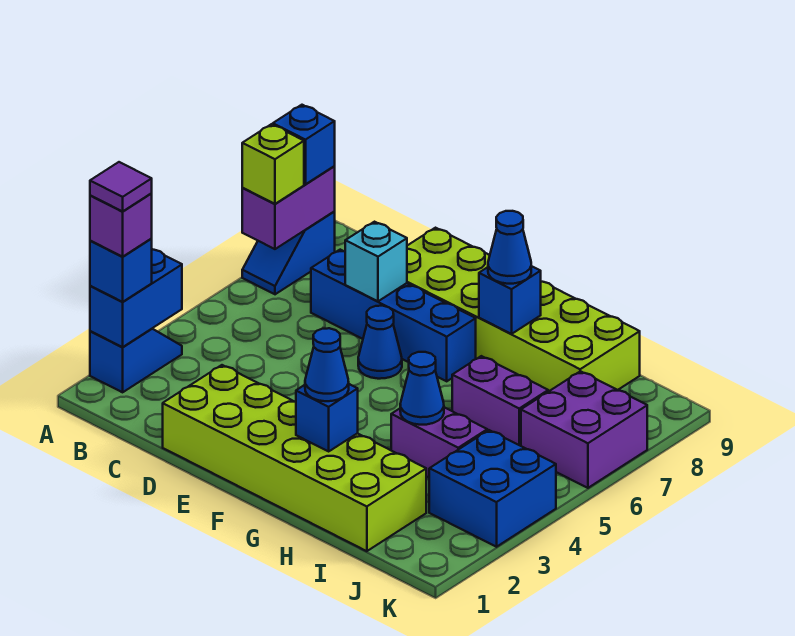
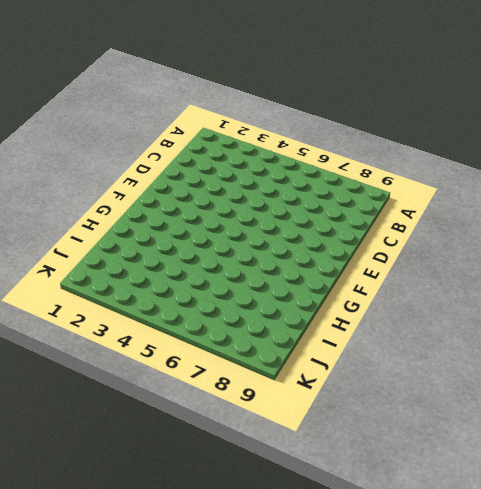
none -> blue 1x2 slope [90,329,182,392]
none -> blue 1x2 slope [242,212,335,294]
none -> blue 1x4 brick [311,250,476,381]

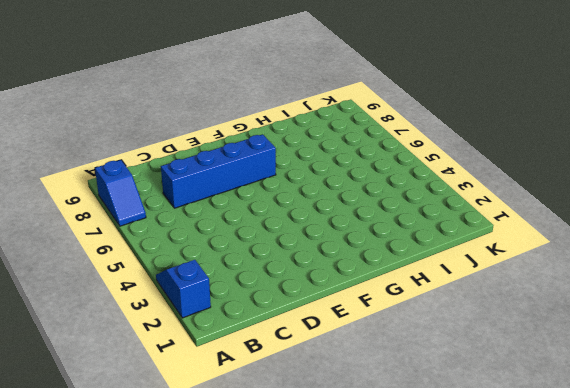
none -> lime 2x6 brick [163,365,426,551]
none -> lime 2x6 brick [407,228,640,392]
none -> blue 1x1 cone [358,306,402,379]

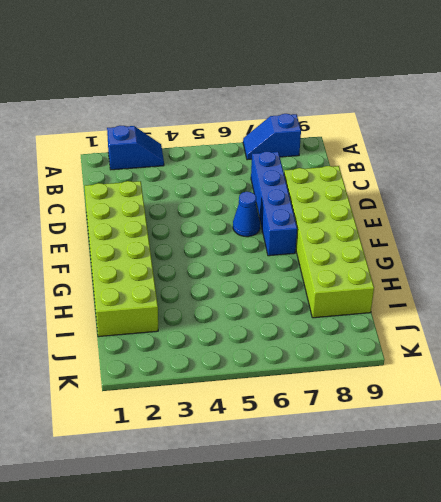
none -> purple 1x2 brick [391,407,487,477]
none -> purple 1x2 brick [452,356,548,446]
none -> blue 2x2 brick [429,430,556,547]

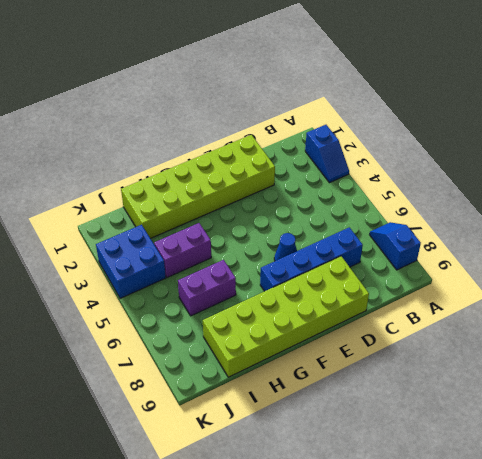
none -> purple 2x2 brick [521,371,647,488]
none -> blue 1x2 brick [90,249,182,347]
none -> purple 1x2 brick [242,167,335,249]

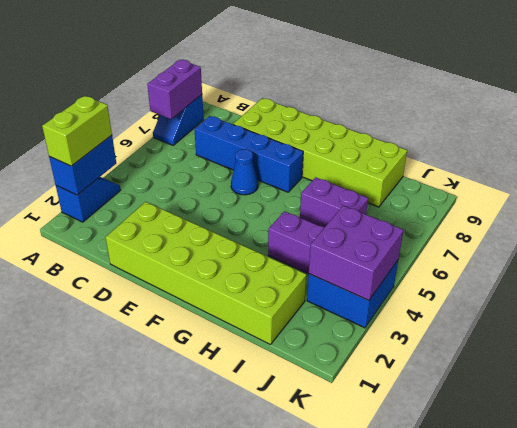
lime 1x2 brick [42,96,112,166] -> blue 1x1 brick [90,239,152,302]
purple 2x2 brick [309,205,403,300] -> purple 2x2 brick moved to [521,371,647,488]
none -> cyan 1x1 brick [345,222,407,301]
none -> blue 1x1 brick [296,384,358,451]
none -> blue 1x1 brick [479,266,541,334]

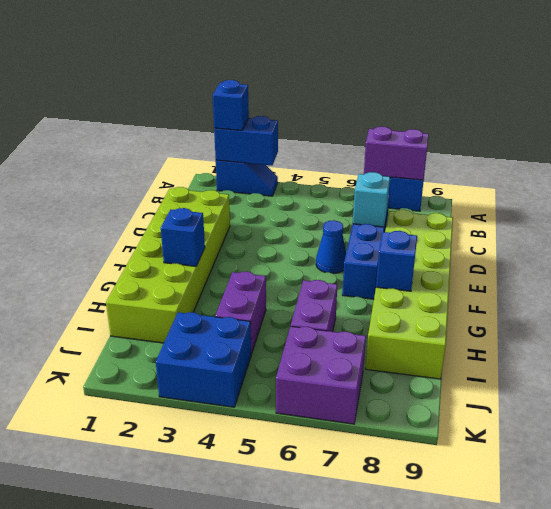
none -> blue 1x1 cone [400,352,444,425]
none -> lime 1x1 brick [242,124,304,204]
none -> blue 1x1 brick [273,105,335,184]

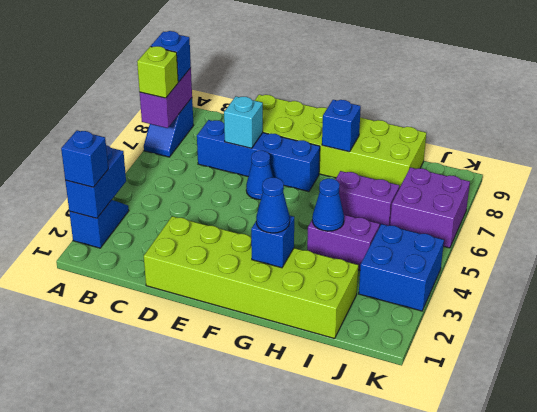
none -> blue 1x1 cone [488,211,531,284]
none -> purple 1x1 brick [90,194,152,257]
none -> purple 1x1 tile [90,162,152,211]

